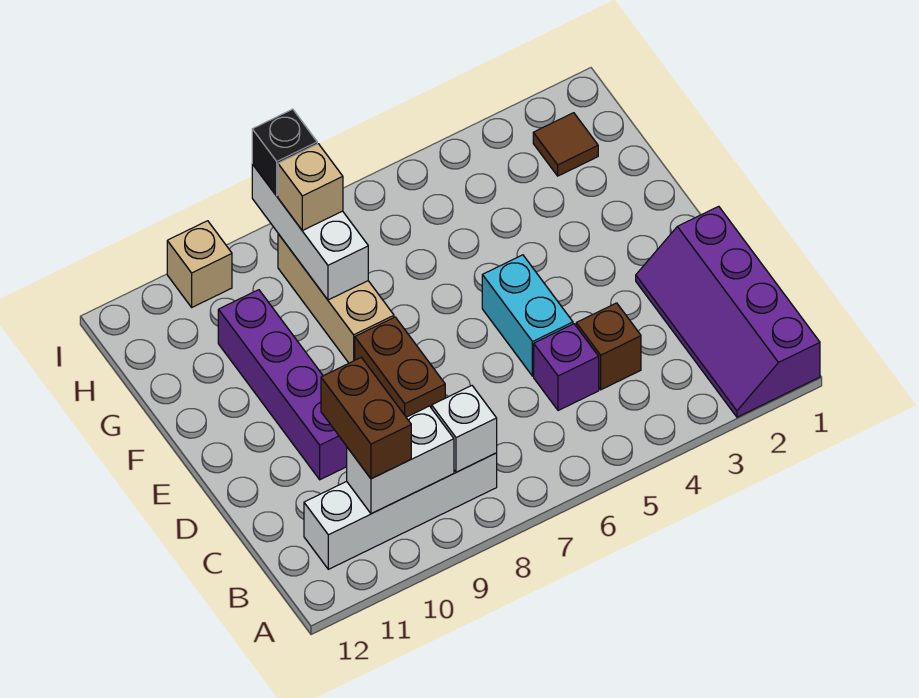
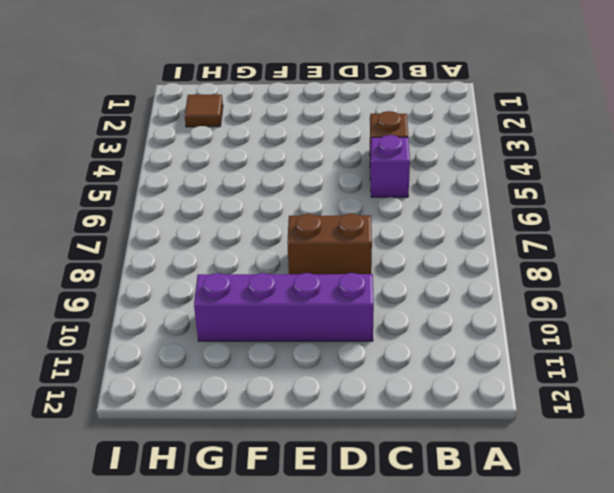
none -> purple 2x4 slope [636,206,820,417]
none -> white 1x4 brick [304,453,497,569]
none -> cyan 1x2 brick [482,255,573,376]

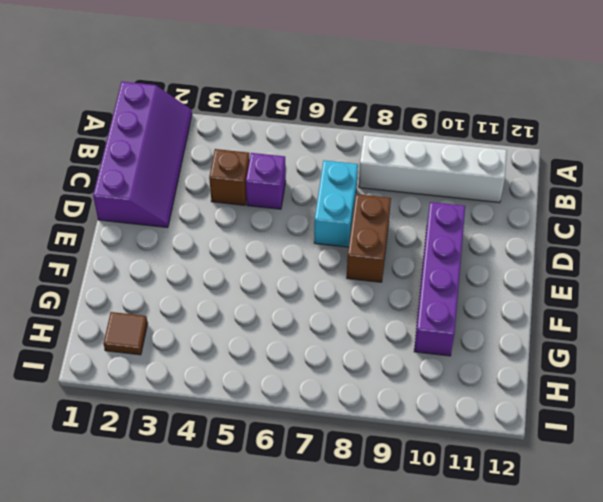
cyan 1x2 brick [314,160,358,247] -> cyan 1x2 brick moved to [482,255,573,376]
none -> tan 1x3 brick [278,234,394,363]
none -> tan 1x1 brick [167,221,232,307]
none -> white 1x1 brick [432,386,497,472]

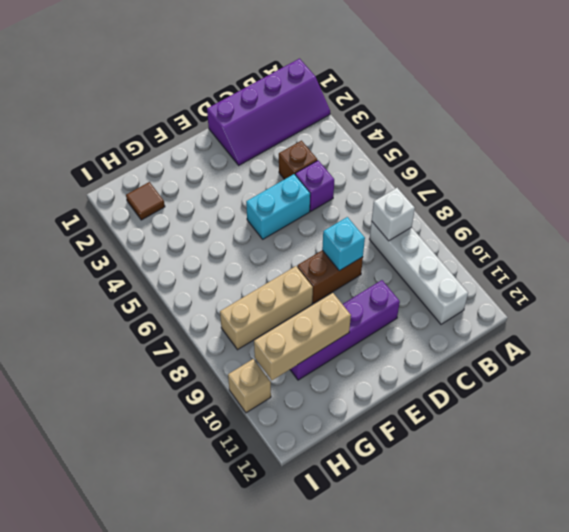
cyan 1x1 brick [322,217,365,271] -> none
tan 1x3 brick [254,293,351,380] -> none
none -> white 1x2 brick [347,406,454,514]
none -> white 1x3 brick [252,164,368,300]
none -> brown 1x2 brick [321,357,411,479]

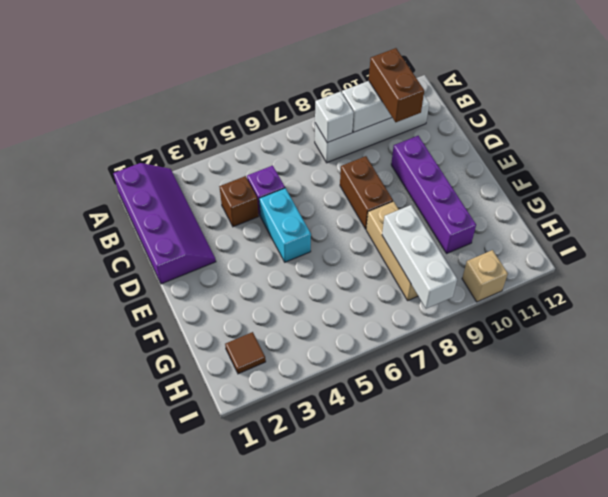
none -> tan 1x1 brick [278,144,343,231]
none -> black 1x1 brick [252,109,317,196]

